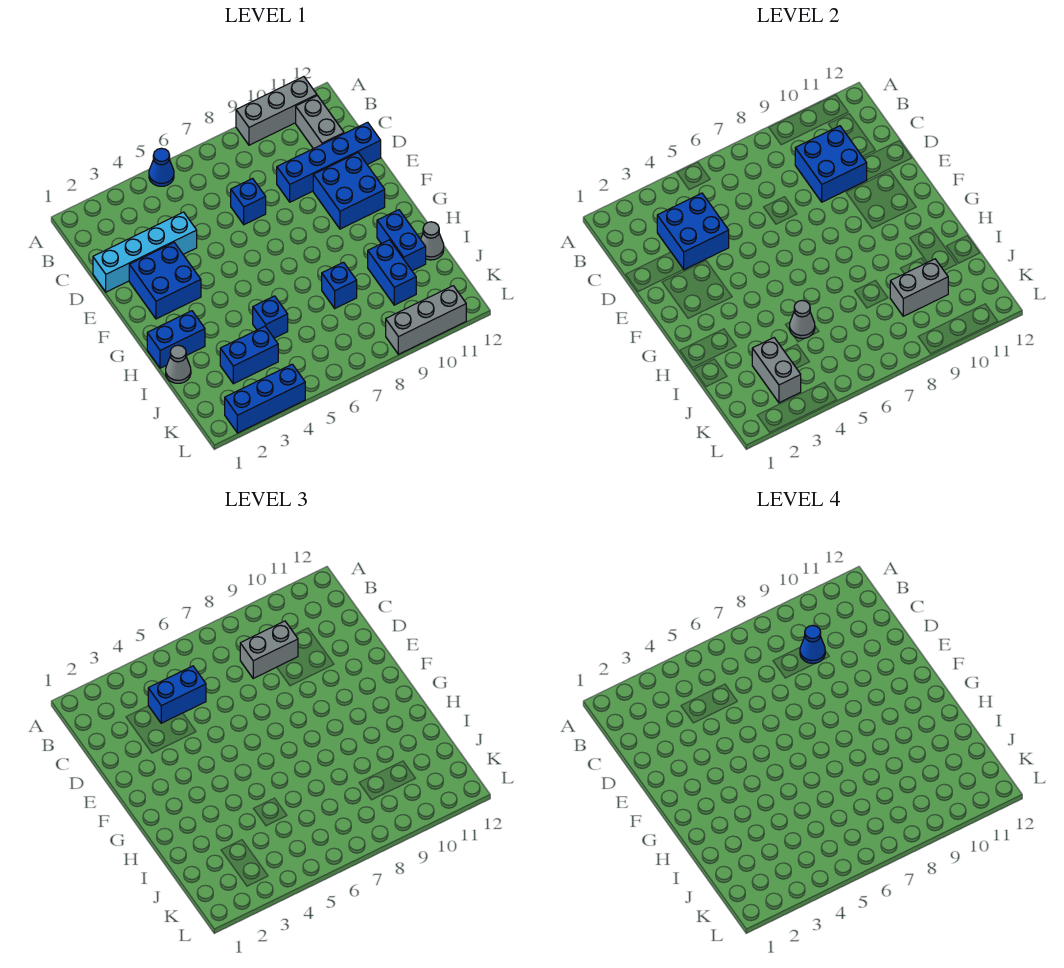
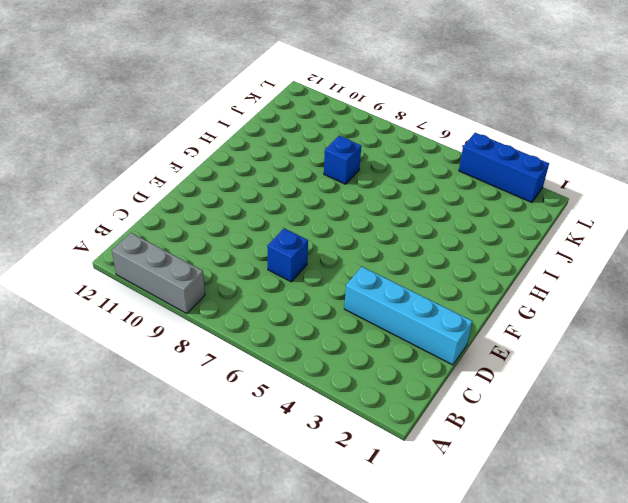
none -> blue 1x1 cone [149,148,174,186]
none -> grey 1x2 brick [296,96,344,149]
none -> blue 1x4 brick [277,122,381,202]

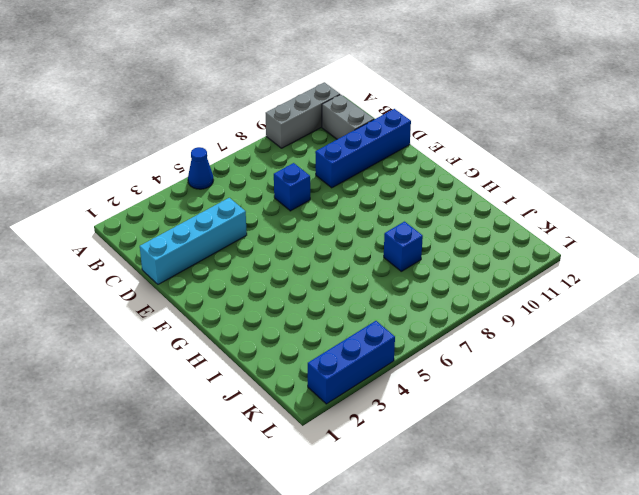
none -> blue 2x2 brick [129,243,201,319]
none -> blue 2x2 brick [313,153,385,229]
none -> blue 1x2 brick [147,311,205,368]

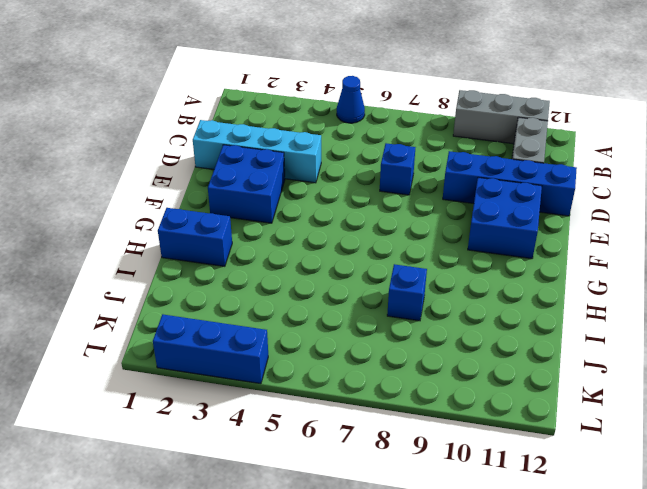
none -> blue 1x2 brick [377,210,426,271]
none -> grey 1x1 cone [166,345,191,383]
none -> blue 1x1 brick [253,296,288,338]

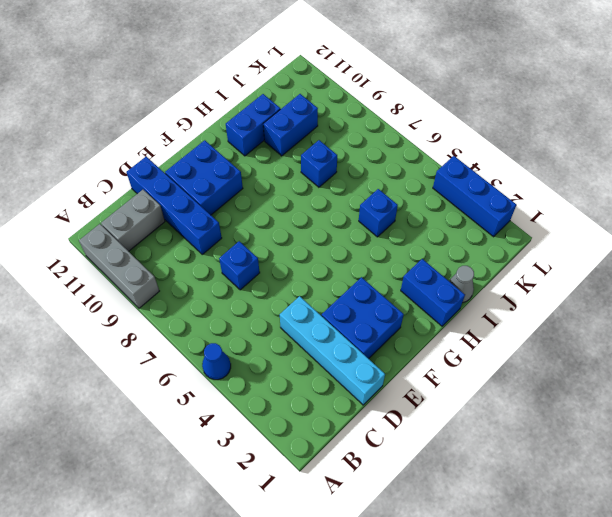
none -> grey 1x1 cone [421,222,444,260]
none -> blue 1x2 brick [220,326,278,384]
none -> grey 1x3 brick [386,286,466,354]

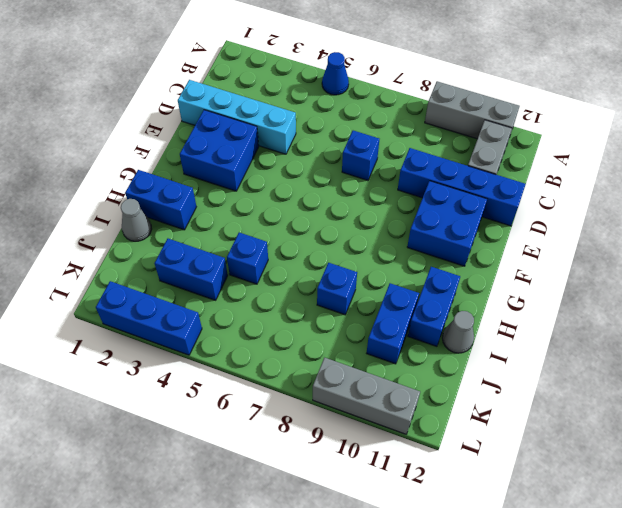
none -> blue 2x2 brick [657,193,729,270]
none -> blue 2x2 brick [795,126,867,202]
none -> grey 1x1 cone [790,301,815,339]

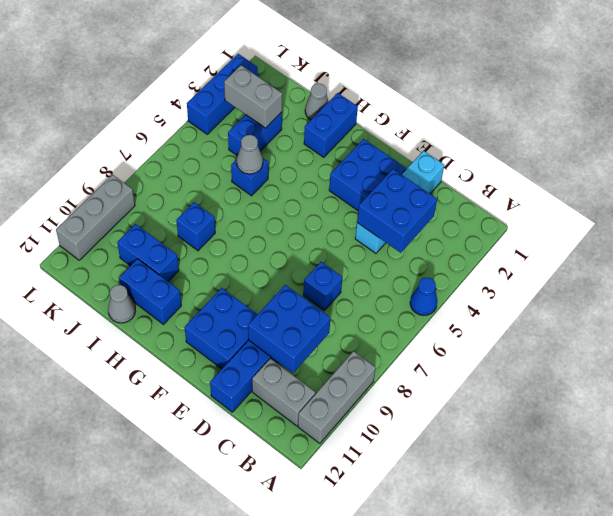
none -> grey 1x2 brick [890,259,948,316]
none -> blue 1x2 brick [148,666,206,723]
none -> grey 1x2 brick [240,621,298,678]

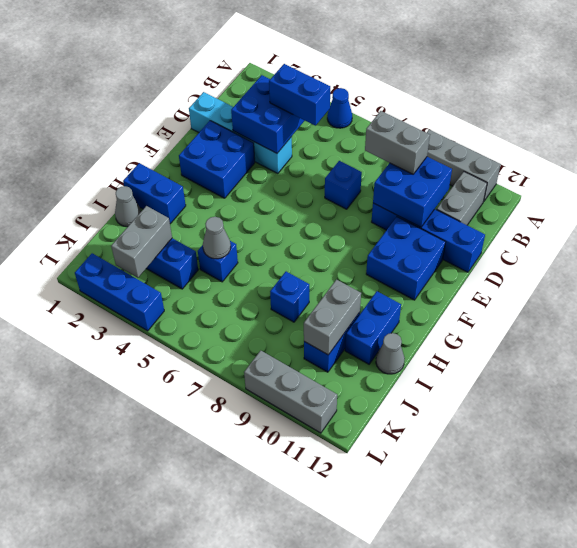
grey 1x2 brick [304,280,361,355] -> grey 1x2 brick turned to [890,259,948,316]
none -> blue 1x1 cone [800,625,825,663]

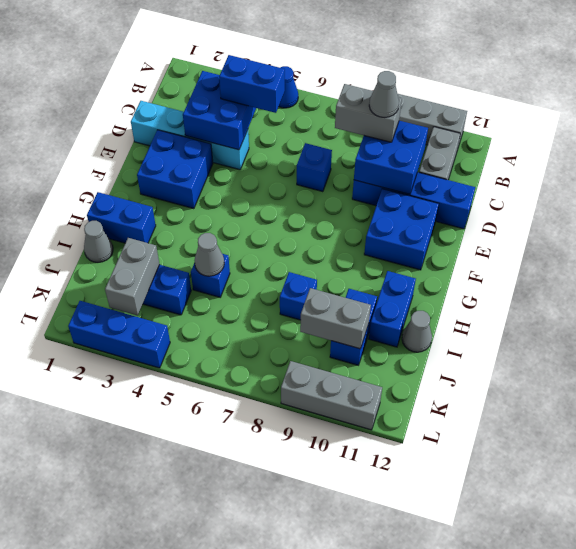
grey 1x1 cone [369,71,399,117] -> blue 1x1 cone [800,625,825,663]

